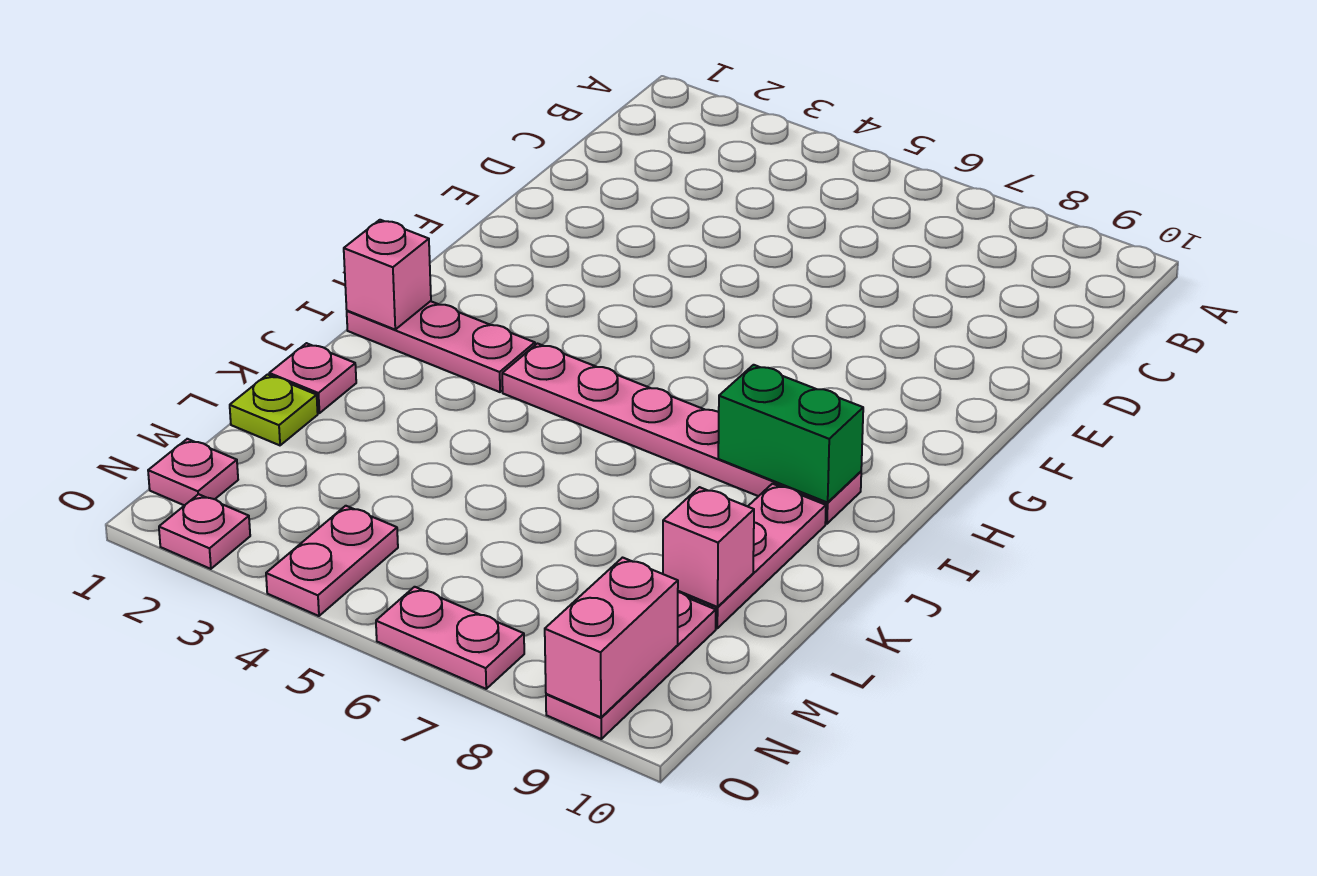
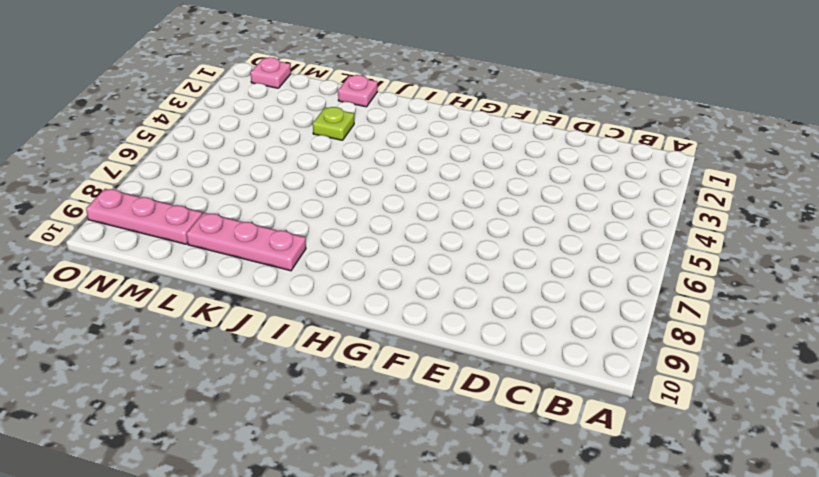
lime 1x1 plate [313,107,354,140] -> lime 1x1 plate moved to [230,375,318,445]
none -> pink 1x3 plate [347,301,535,392]
none -> pink 1x6 plate [502,344,861,524]
none -> pink 1x2 plate [266,506,398,616]

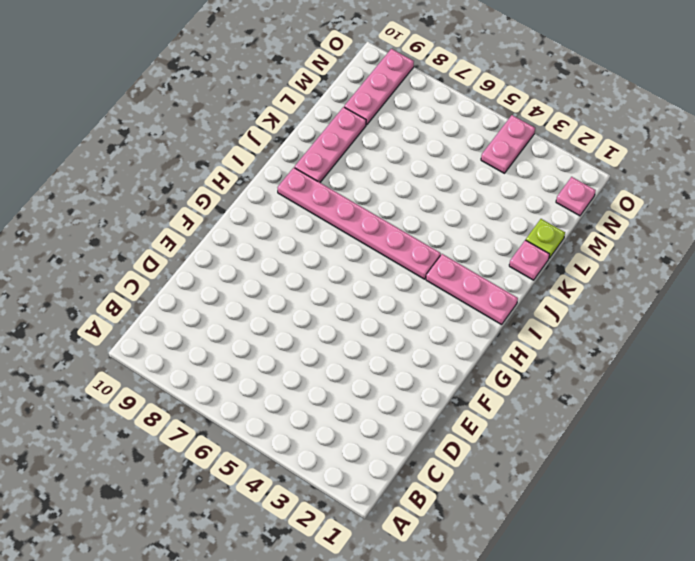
none -> pink 1x1 plate [159,494,250,569]
none -> pink 1x2 plate [376,587,524,689]
none -> pink 1x1 brick [344,220,431,329]

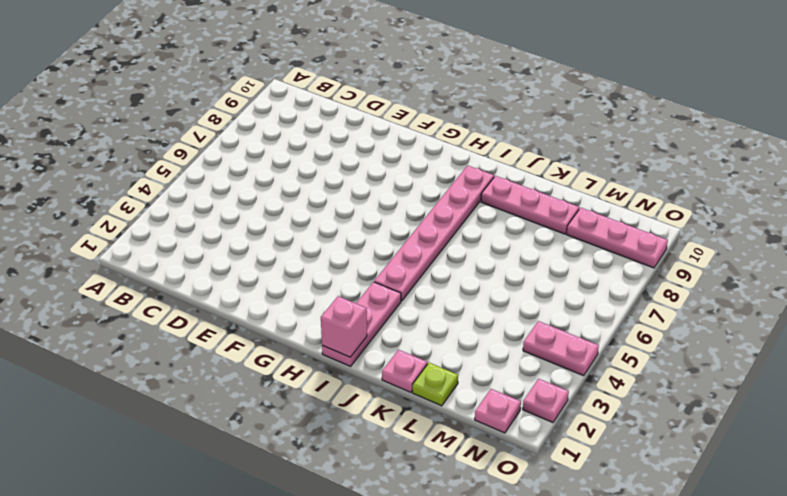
none -> pink 1x2 plate [376,587,524,689]
none -> green 1x2 brick [718,365,863,503]
none -> pink 1x1 brick [663,487,754,607]

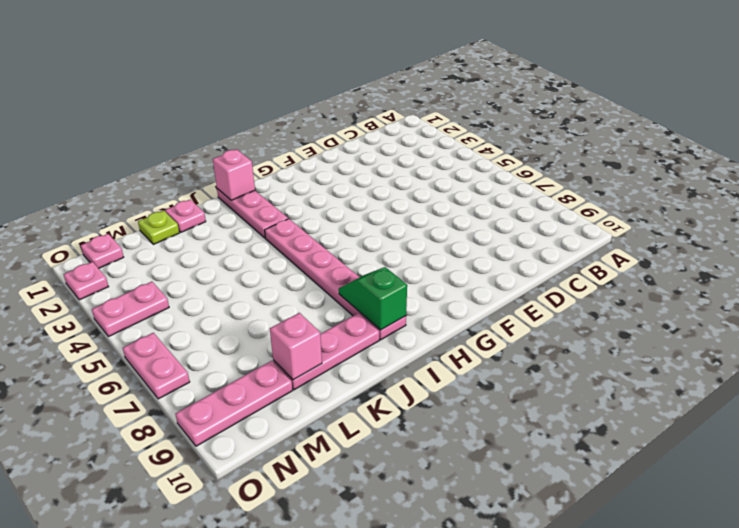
green 1x2 slope [339,267,407,330] -> green 1x2 brick [718,365,863,503]
none -> pink 1x2 brick [545,558,678,717]

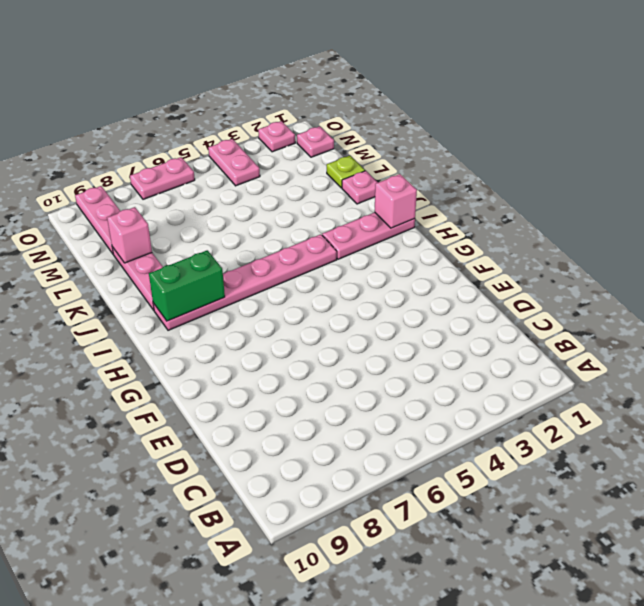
none -> pink 1x2 brick [545,558,678,717]

